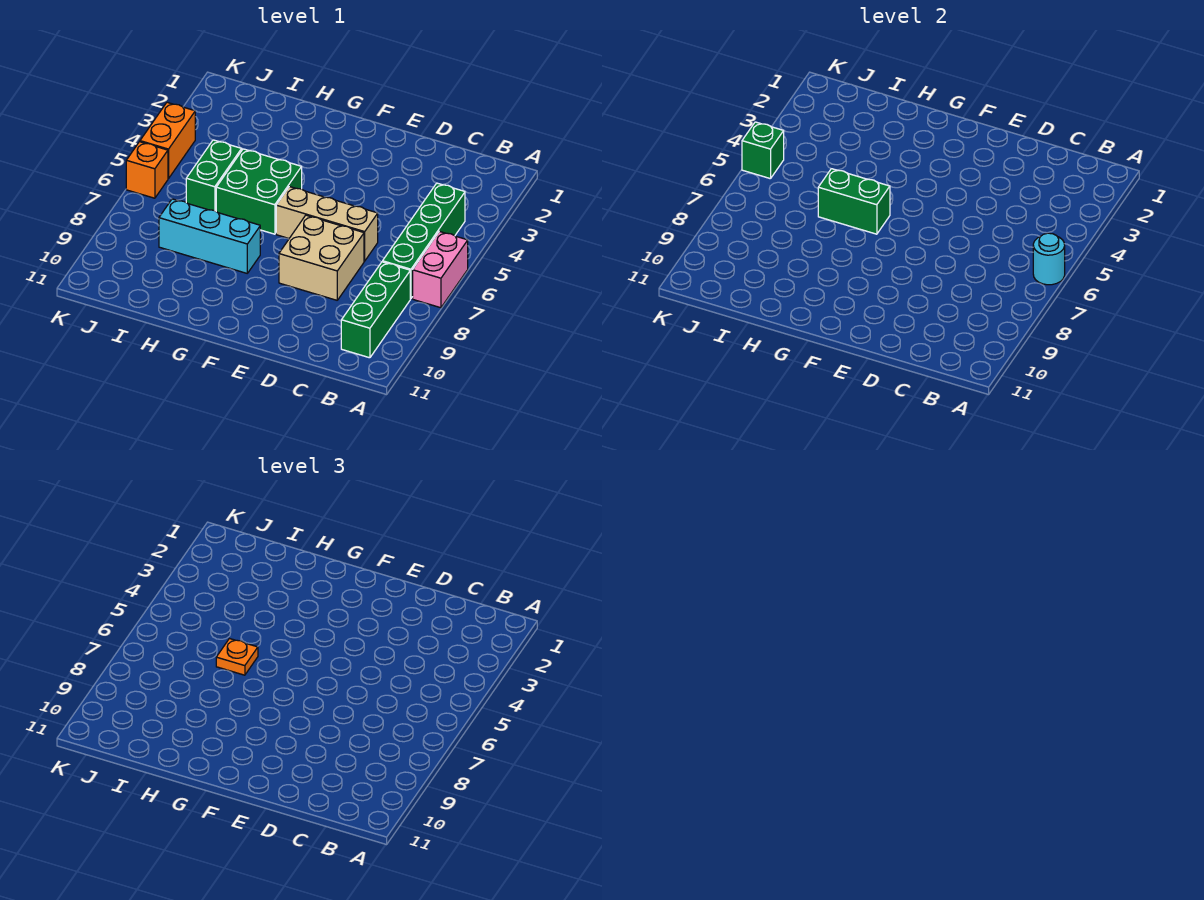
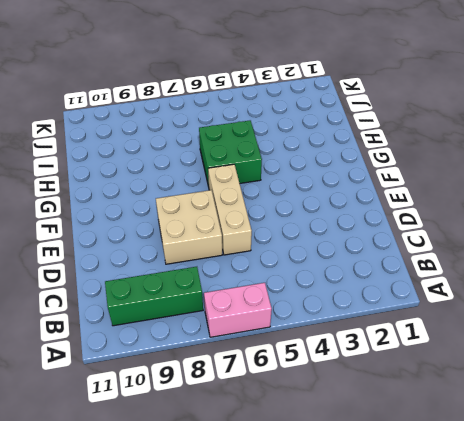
none -> green 1x4 brick [383,183,465,299]
none -> cyan 1x3 brick [159,199,260,273]
none -> green 1x2 brick [186,140,242,211]

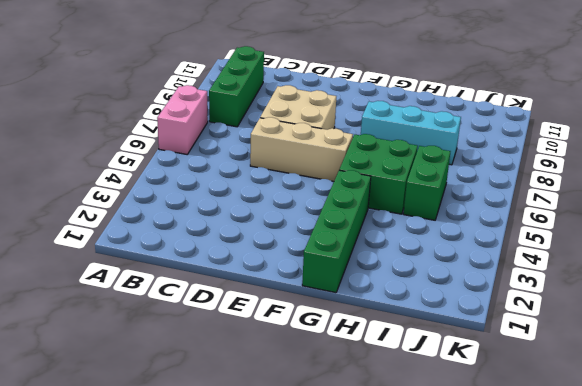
green 1x4 brick [302,170,371,293] -> green 1x4 brick moved to [383,183,465,299]
none -> orange 1x2 brick [140,102,195,179]
none -> orange 1x1 brick [126,142,168,198]
none -> cyan 1x1 round brick [1033,233,1065,285]

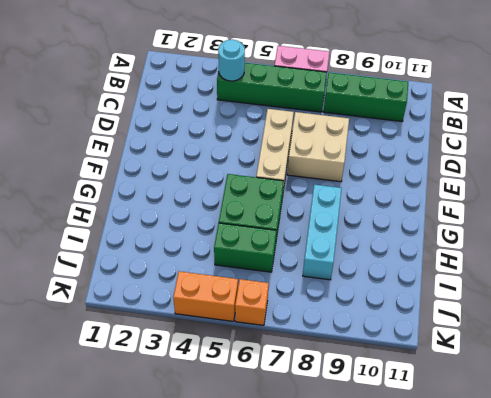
cyan 1x1 round brick [218,39,245,81] -> cyan 1x1 round brick moved to [1033,233,1065,285]
none -> green 1x2 brick [818,169,890,234]
none -> green 1x1 brick [742,122,784,179]
none -> orange 1x1 plate [216,639,258,675]

